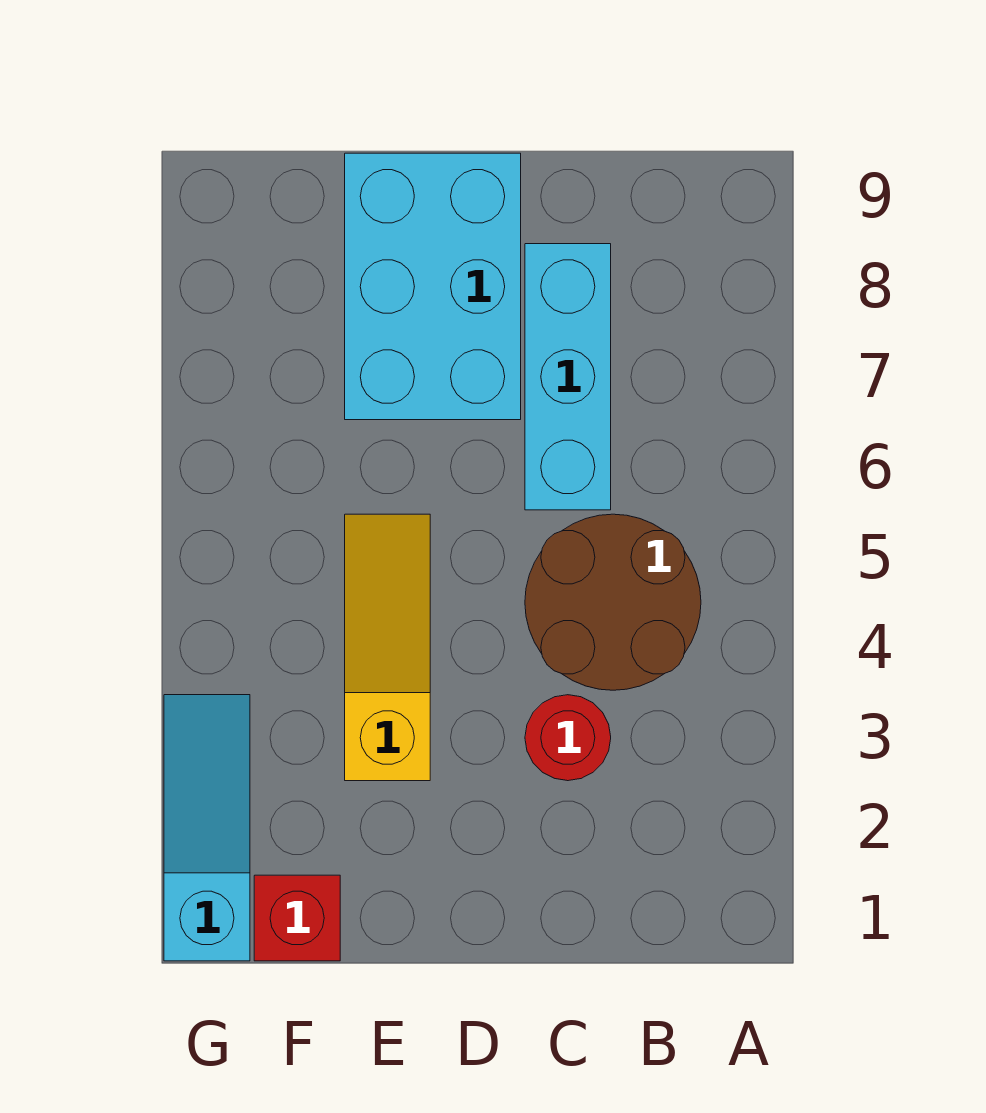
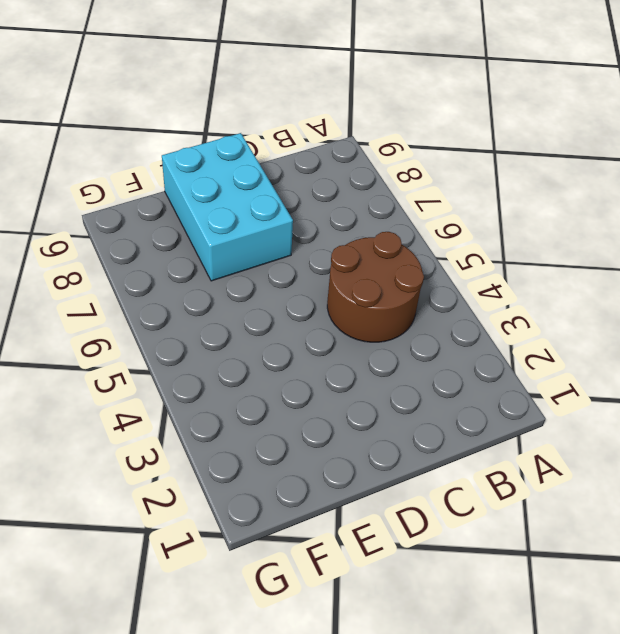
none -> red 1x1 round brick [525,695,611,781]
none -> cyan 1x3 brick [525,244,611,510]

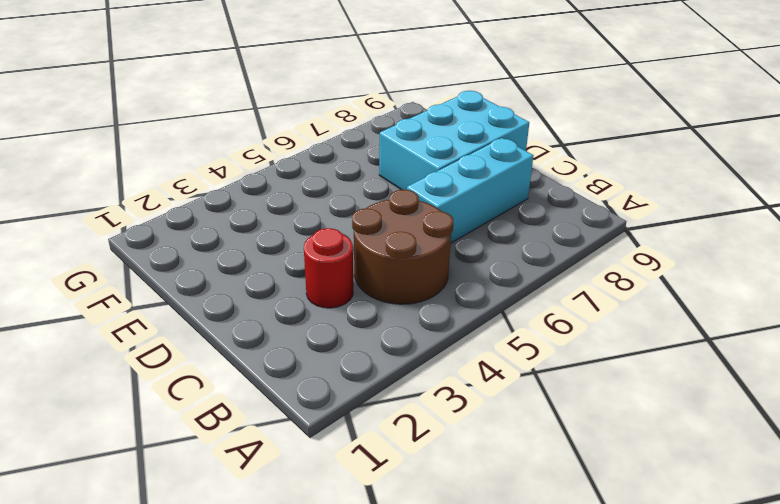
none -> yellow 1x3 slope [345,514,430,781]
none -> red 1x1 brick [254,875,340,961]

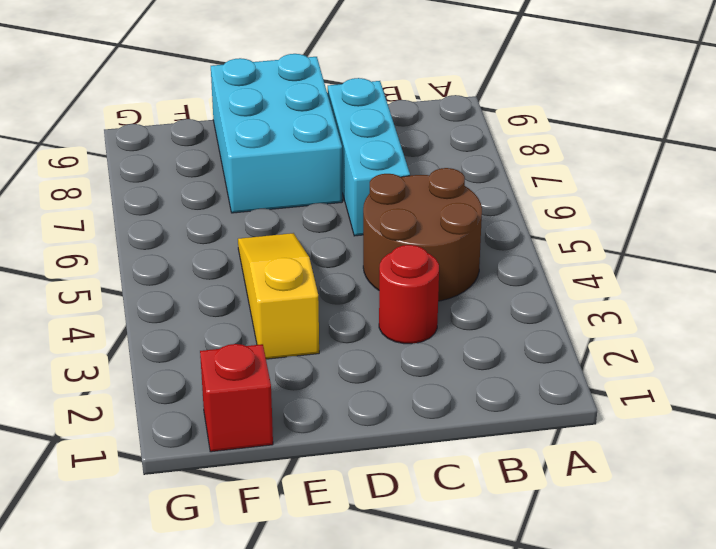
none -> cyan 1x3 slope [164,695,250,961]

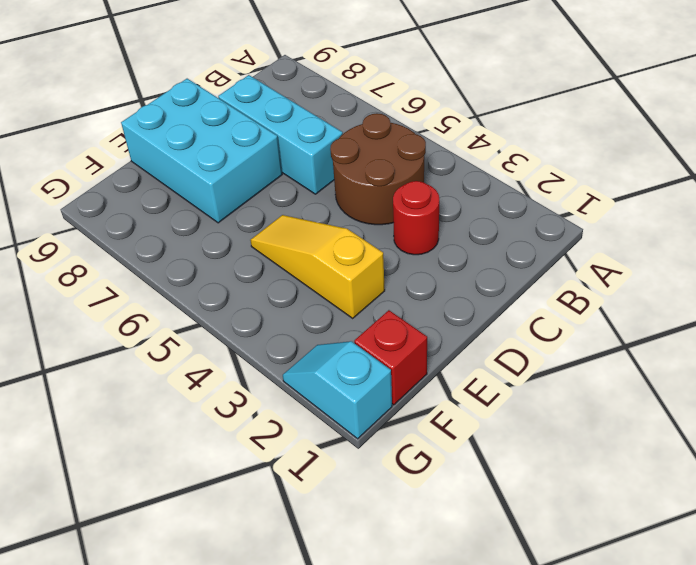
cyan 1x2 slope [283,341,392,439] -> cyan 1x3 slope [164,695,250,961]

